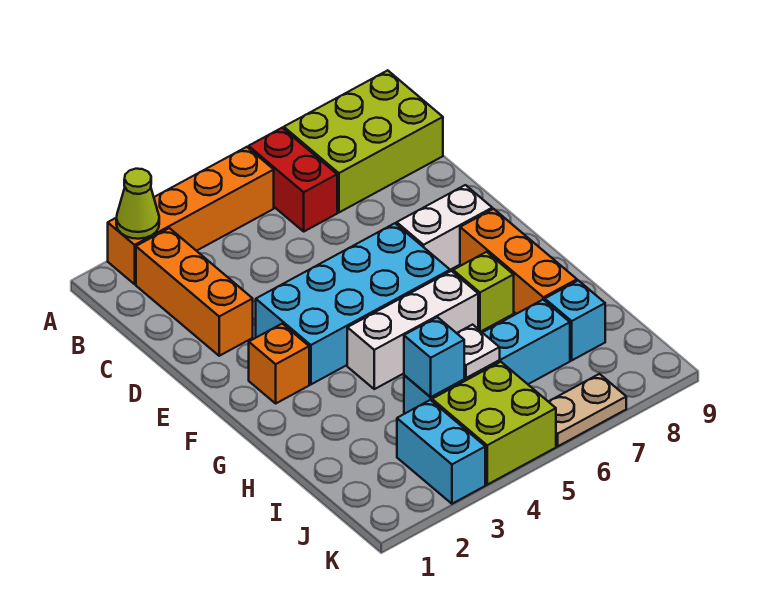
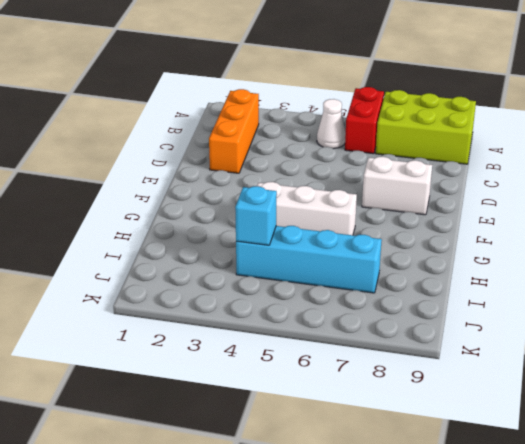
white 1x1 cone [317,99,346,149] -> none
none -> orange 1x4 brick [108,147,274,284]
none -> cyan 2x4 brick [256,223,450,384]
none -> orange 1x1 brick [249,324,309,403]

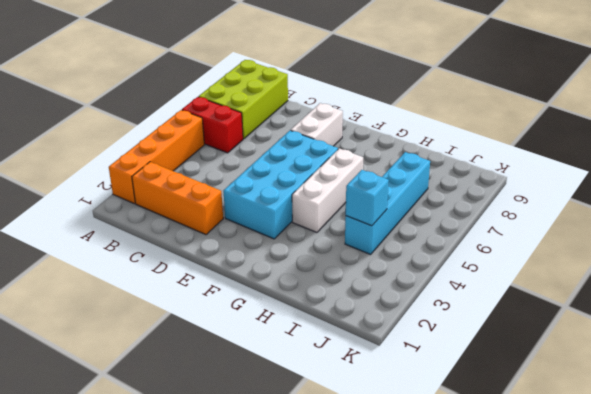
none -> orange 1x1 brick [249,324,309,403]
none -> orange 1x3 brick [460,209,577,314]
none -> lime 1x1 brick [453,252,514,331]

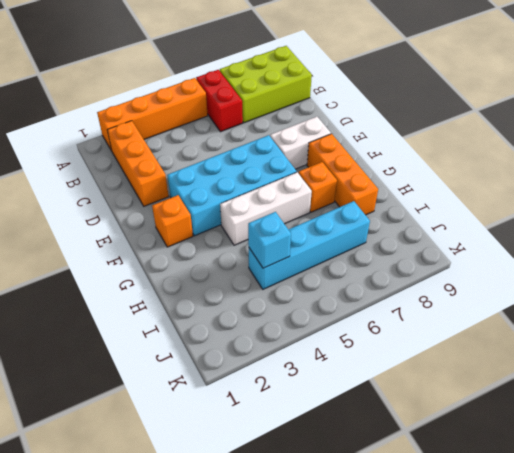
orange 1x1 brick [299,162,337,212] -> lime 1x1 brick [453,252,514,331]
none -> cyan 1x1 brick [545,280,605,360]
none -> cyan 1x2 brick [397,400,485,504]
none -> lime 2x2 brick [432,362,556,485]

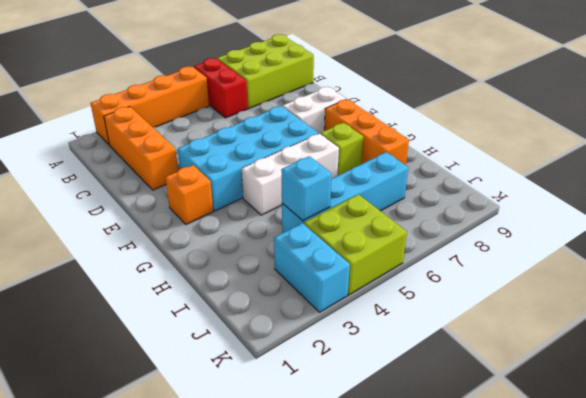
none -> cyan 1x1 brick [545,280,605,360]
none -> tan 1x2 plate [548,374,626,446]
none -> lime 1x1 cone [116,169,159,239]

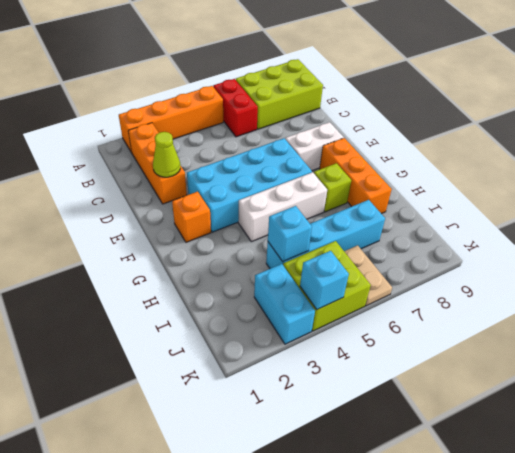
lime 1x1 cone [153,132,180,177] -> lime 1x1 cone moved to [116,169,159,239]
tan 1x2 plate [344,245,392,306] -> tan 1x2 plate turned to [548,374,626,446]
cyan 1x1 brick [300,251,349,309] -> cyan 1x1 brick moved to [545,280,605,360]
none -> white 1x1 plate [457,325,500,378]

